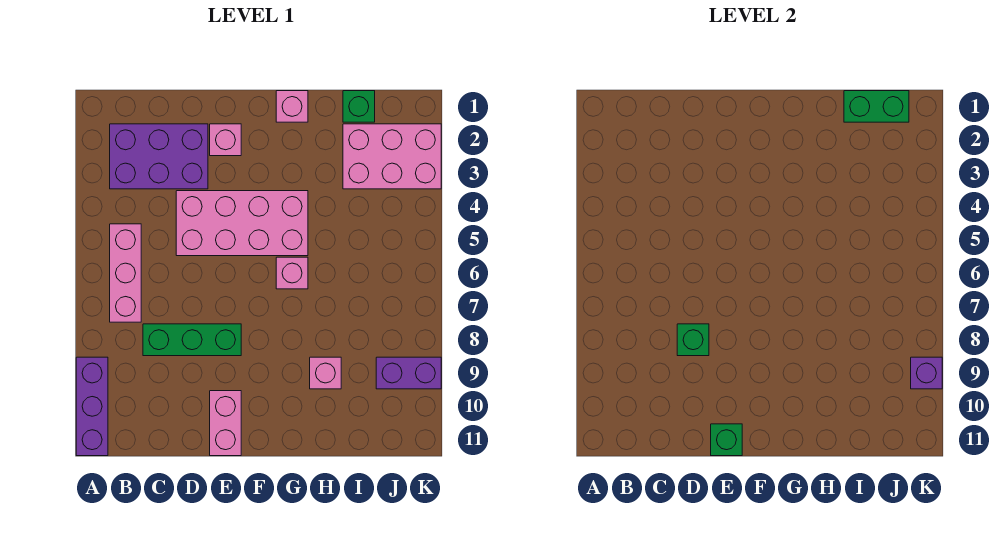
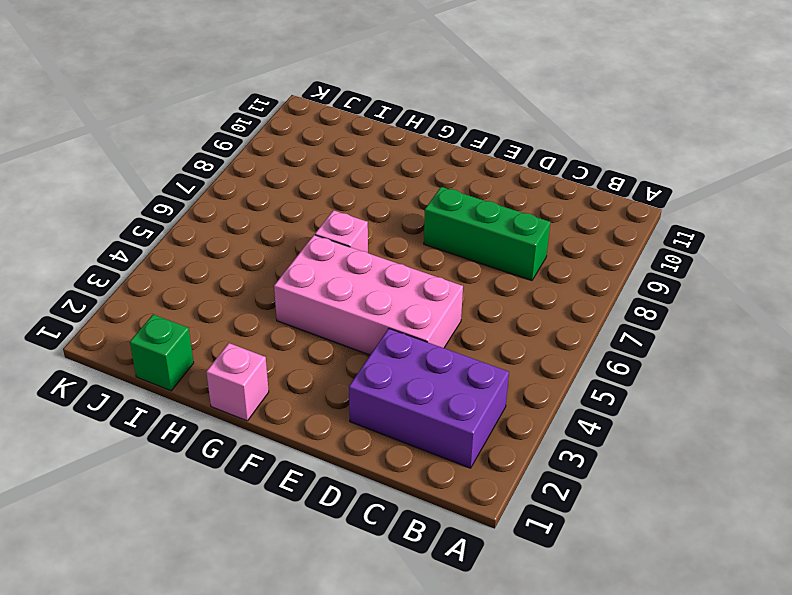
none -> purple 1x3 brick [76,357,108,456]
none -> pink 1x3 brick [110,224,141,322]
none -> pink 1x1 brick [210,124,241,156]

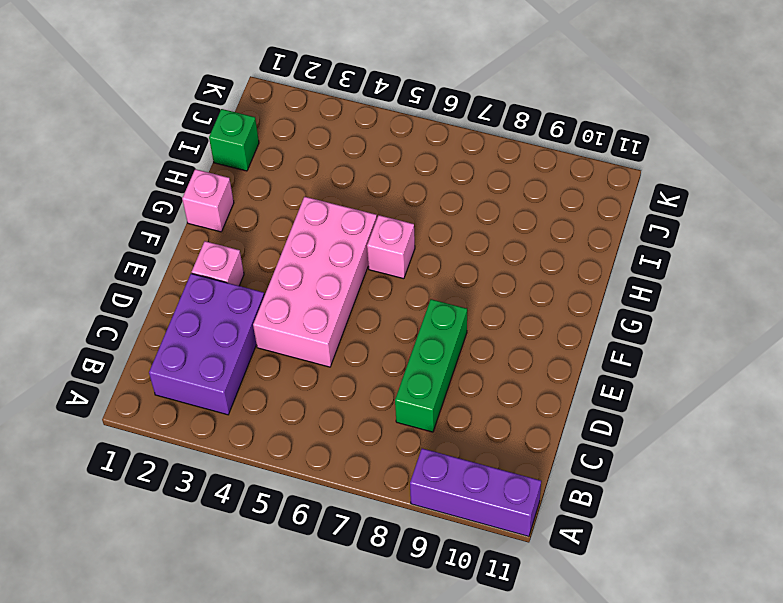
none -> pink 1x3 brick [110,224,141,322]
none -> pink 1x2 brick [210,391,241,456]
none -> pink 1x1 brick [310,357,341,389]

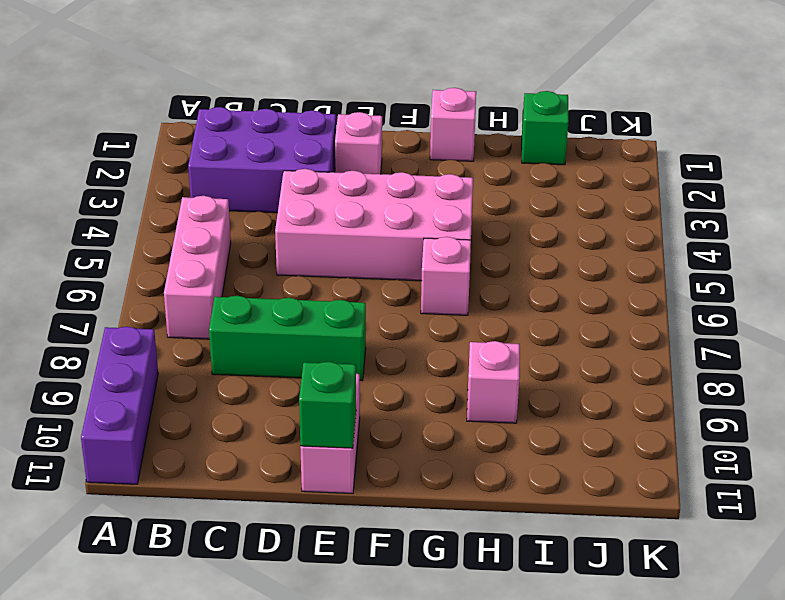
none -> pink 2x3 brick [343,124,441,189]
none -> purple 1x2 brick [376,357,441,389]
none -> green 1x1 brick [677,324,709,356]

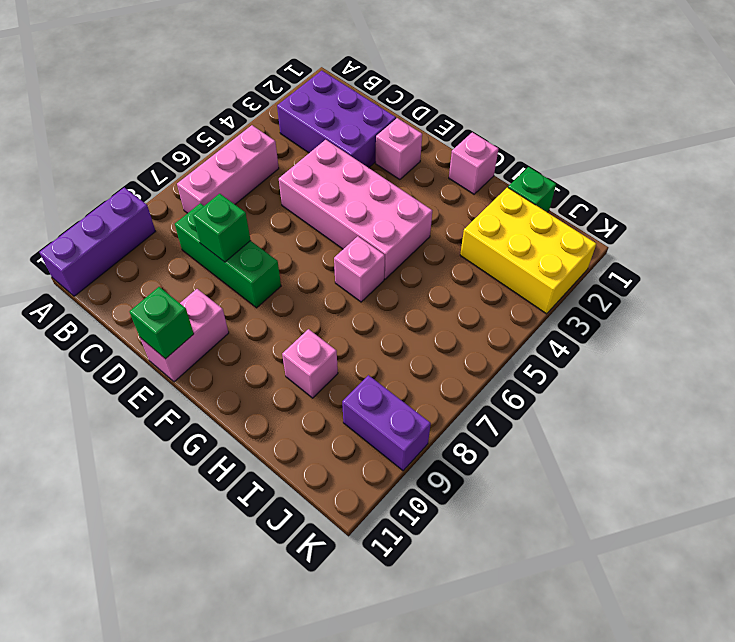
yellow 2x3 brick [460,187,596,314] -> pink 2x3 brick [343,124,441,189]
none -> green 1x2 brick [844,91,909,122]
none -> purple 1x1 brick [911,357,942,389]

